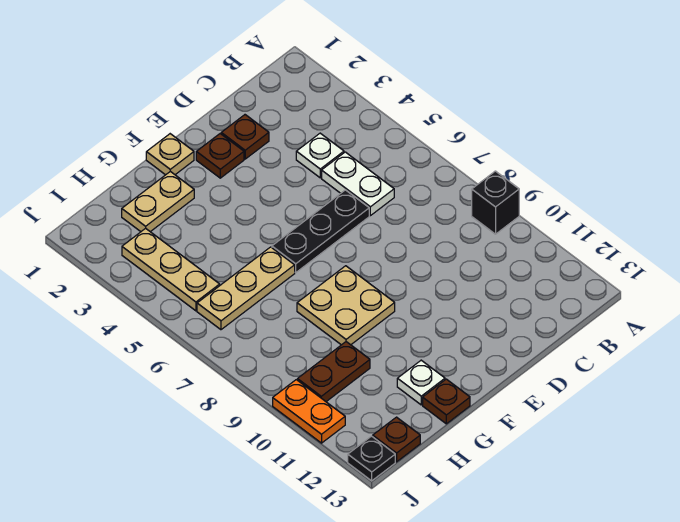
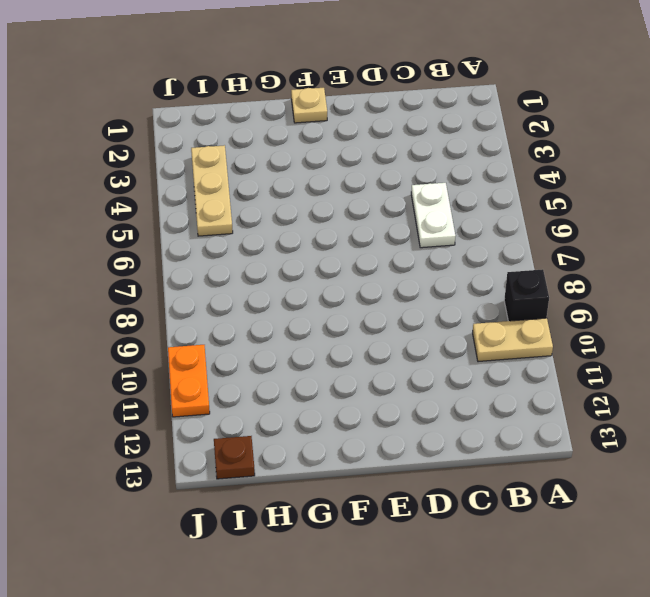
tan 1x2 plate [473,318,553,362] -> tan 1x2 plate moved to [122,171,194,232]
none -> white 1x1 plate [296,133,344,178]
none -> brown 1x1 plate [221,115,269,159]
none -> black 1x3 plate [272,190,369,272]

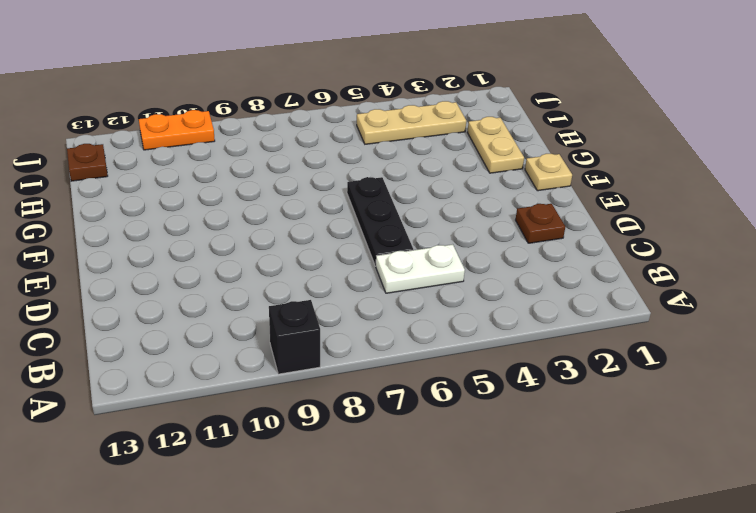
none -> white 1x1 plate [296,133,344,178]
none -> brown 1x1 plate [196,134,244,178]
none -> tan 2x2 plate [297,266,395,345]

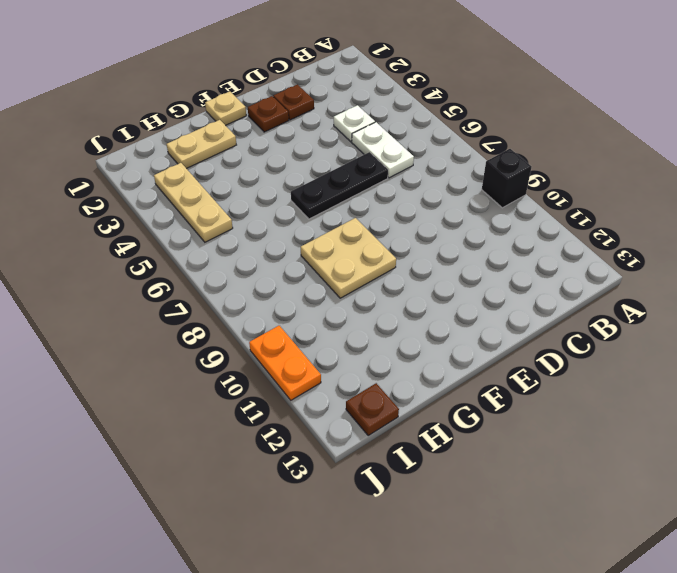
none -> tan 1x3 plate [197,247,295,330]
none -> white 1x1 plate [397,360,445,405]
none -> brown 1x1 plate [423,379,470,424]

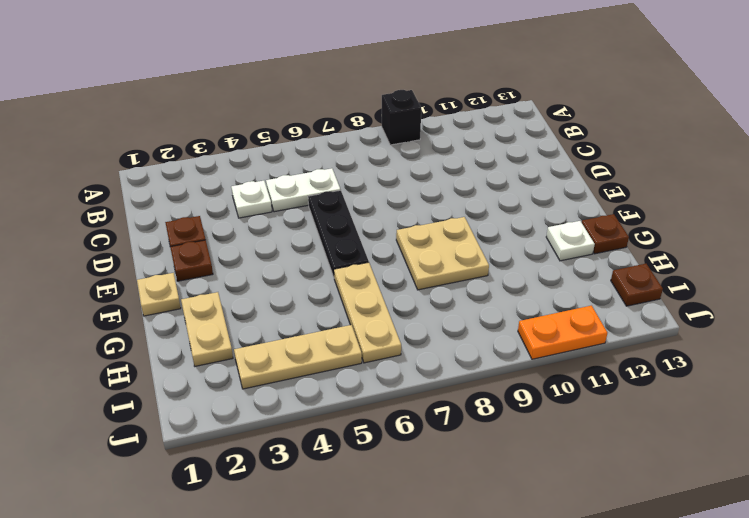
none -> brown 1x2 plate [297,342,370,402]
none -> black 1x1 plate [348,436,395,481]

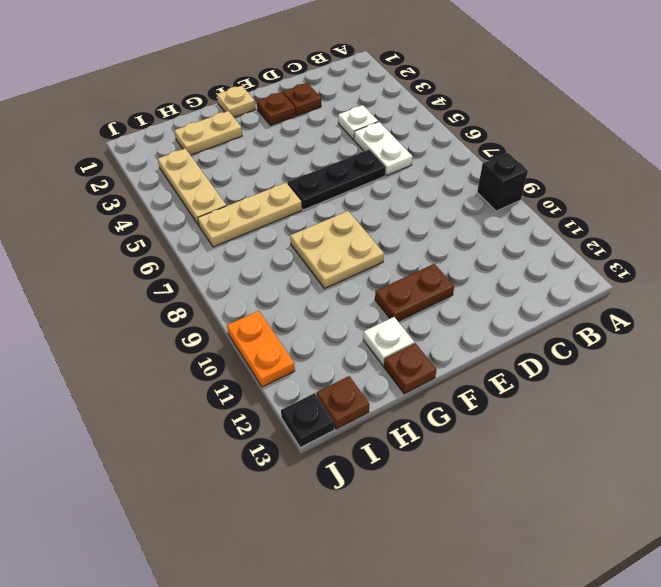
brown 1x2 plate [375,264,454,321] -> brown 1x2 plate moved to [297,342,370,402]

